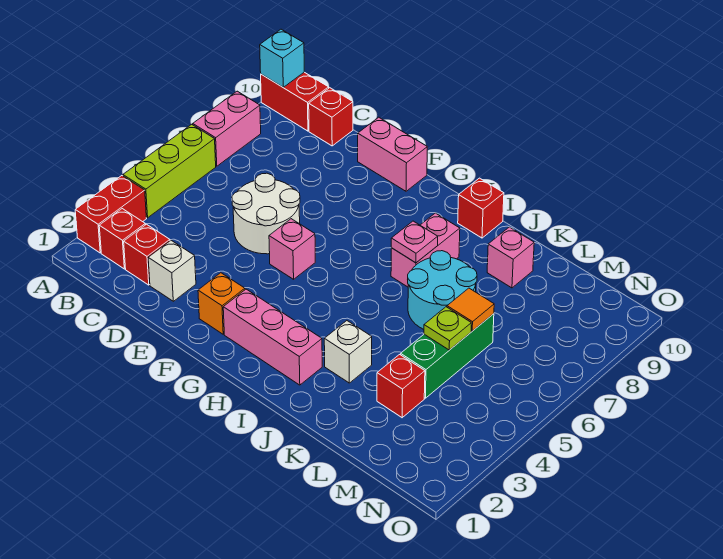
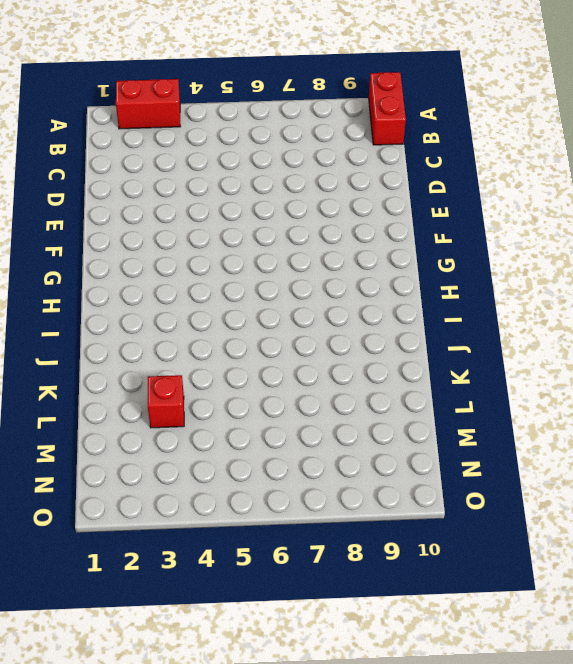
none -> lime 1x3 brick [123,124,216,218]
none -> pink 1x2 brick [193,91,261,166]
none -> red 1x1 brick [99,209,145,269]

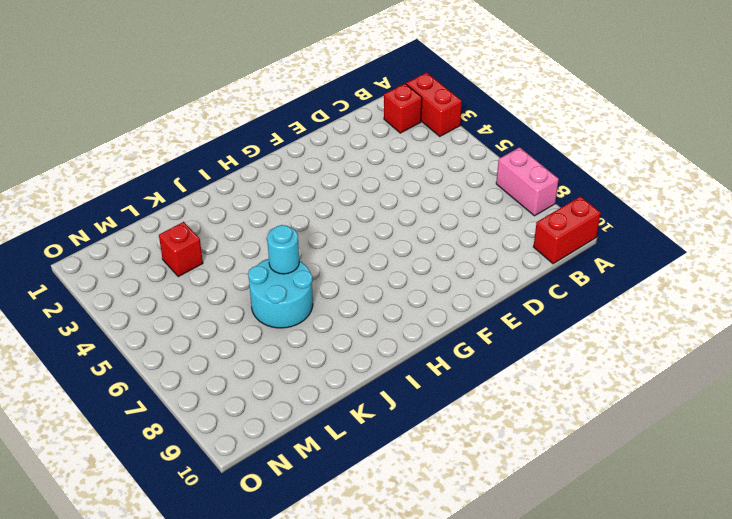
cyan 1x1 round brick [267,225,299,274] -> none
none -> lime 1x3 brick [123,124,216,218]
none -> red 1x1 brick [124,224,170,285]
none -> red 1x1 brick [309,88,353,146]

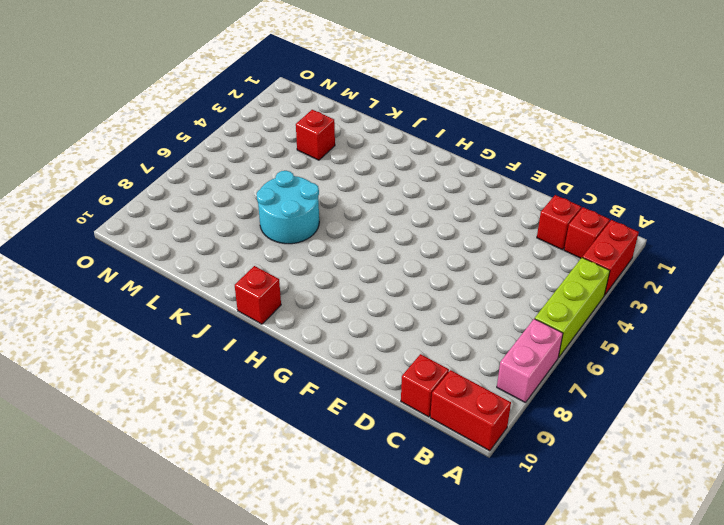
none -> white 1x1 brick [148,240,196,301]
none -> white 2x2 round brick [232,173,300,254]
none -> pink 1x2 brick [358,117,427,191]

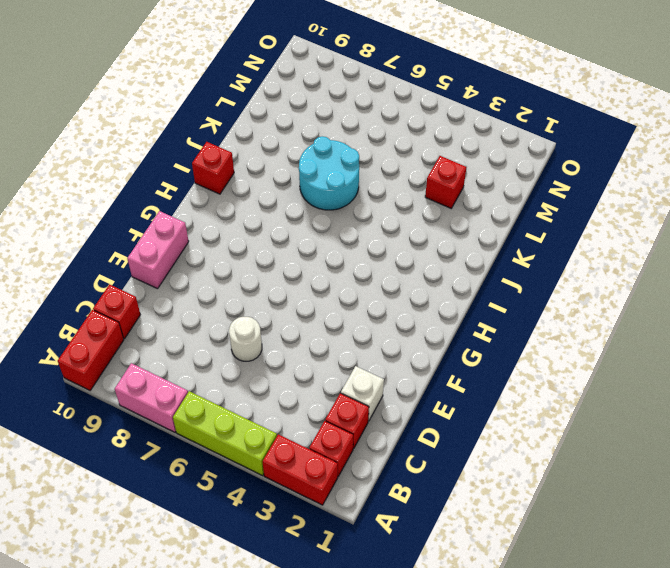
white 1x1 round brick [229,317,262,361] -> white 2x2 round brick [232,173,300,254]
none -> orange 1x1 brick [198,273,245,334]
none -> pink 1x1 brick [269,219,315,279]
none -> pink 1x3 brick [223,289,322,385]

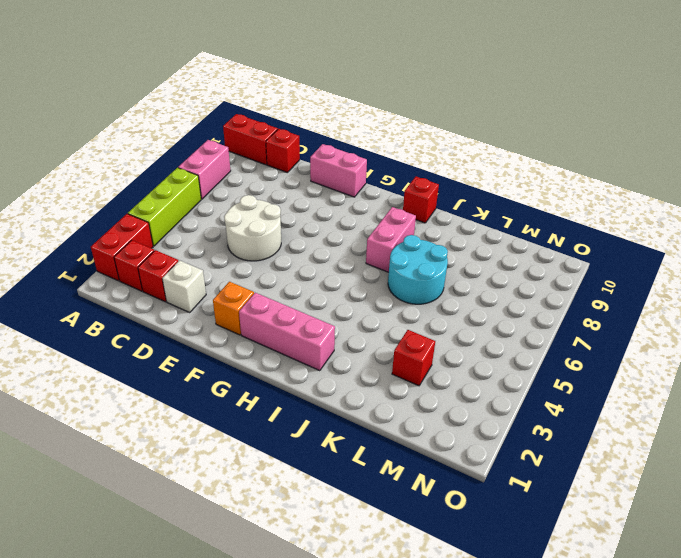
none -> pink 1x1 brick [269,219,315,279]
none -> white 1x1 brick [324,321,372,383]
none -> pink 1x1 brick [487,227,534,288]

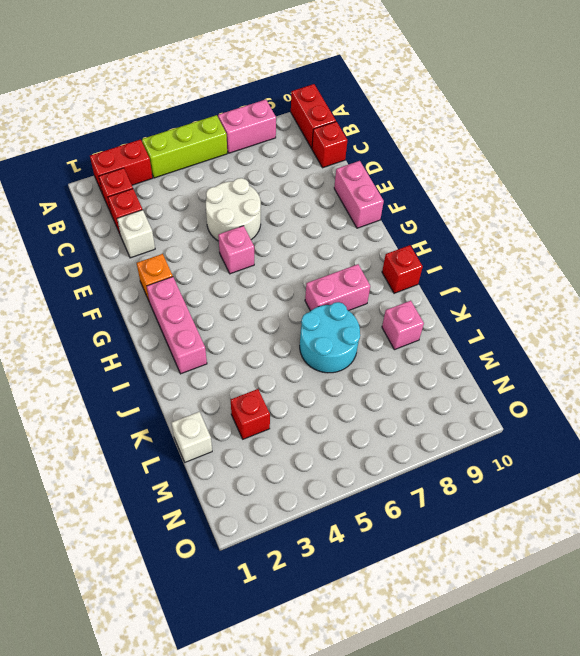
white 1x1 brick [171,412,212,462] -> white 1x1 brick moved to [324,321,372,383]
none -> green 1x3 brick [401,314,494,398]
none -> cyan 1x1 brick [260,29,304,87]
none -> pink 1x1 plate [391,221,438,263]

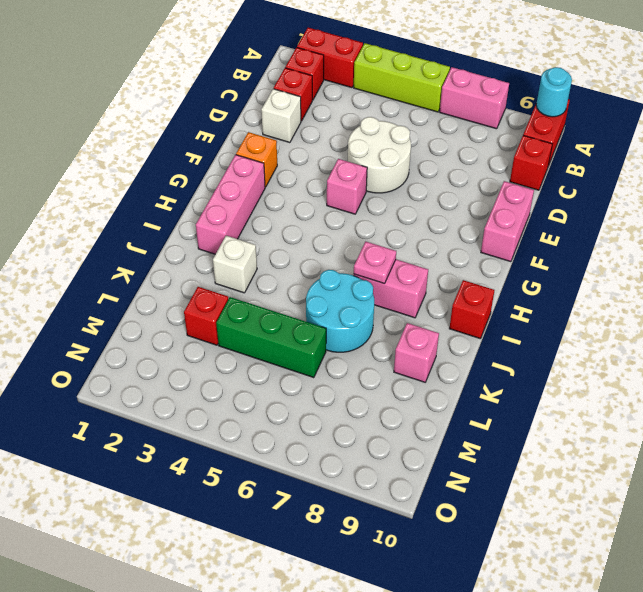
cyan 1x1 round brick [536,67,572,117] -> cyan 1x1 brick [260,29,304,87]
none -> lime 1x1 plate [424,307,471,350]
none -> orange 1x1 tile [447,288,494,331]

